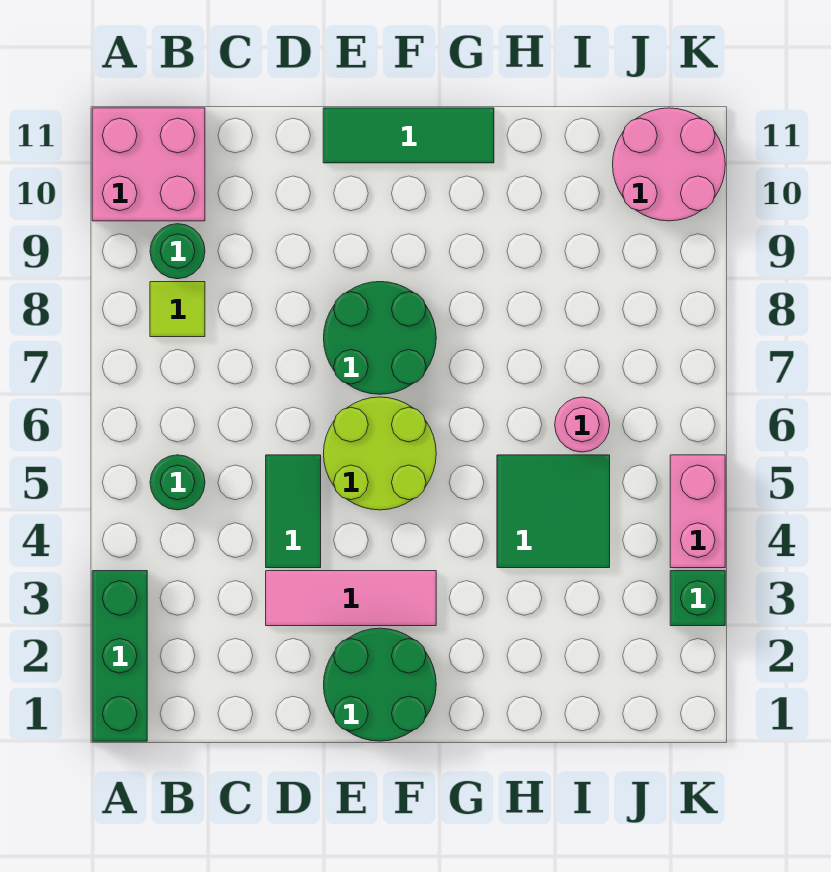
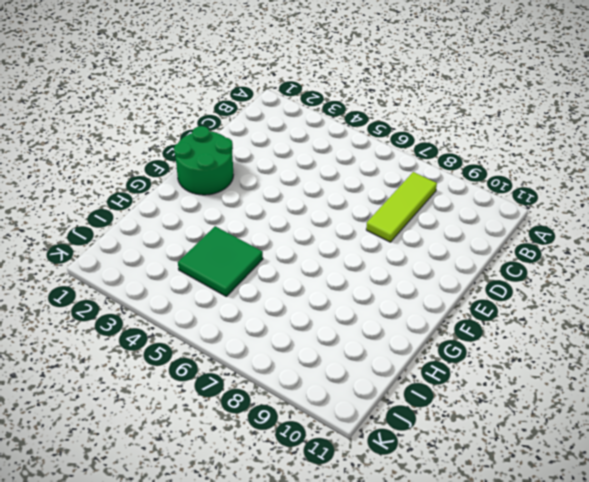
lime 1x3 tile [366,172,437,242] -> lime 1x1 tile [150,282,205,337]
none -> green 1x3 brick [92,571,147,741]
none -> pink 2x2 brick [92,108,205,221]
none -> green 1x1 round brick [150,455,205,510]

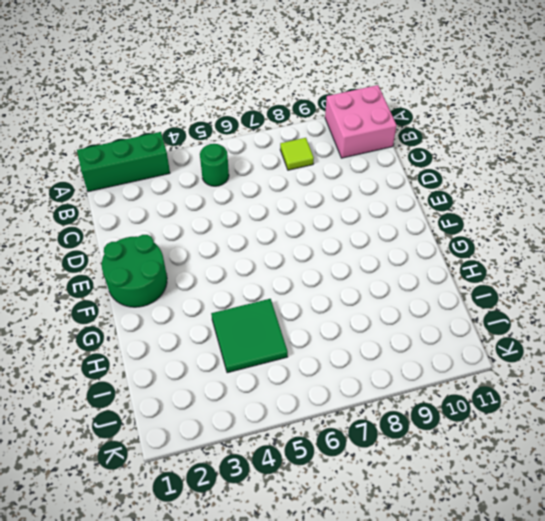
none -> green 1x1 round brick [150,224,205,279]
none -> pink 1x3 tile [266,571,436,626]
none -> green 1x2 tile [266,455,321,568]

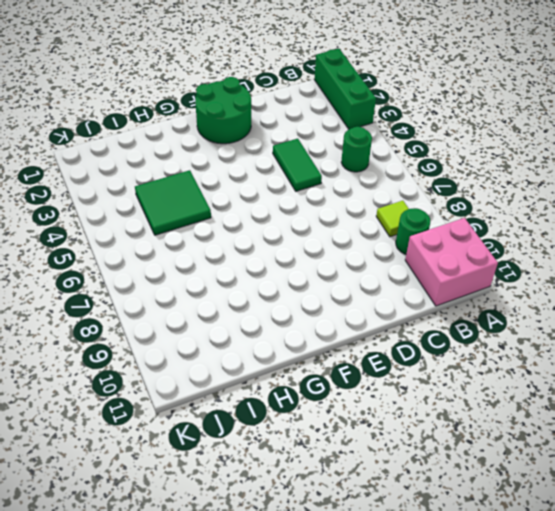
none -> pink 1x3 tile [266,571,436,626]
none -> lime 2x2 round brick [324,397,436,510]
none -> green 2x2 round brick [324,282,436,394]

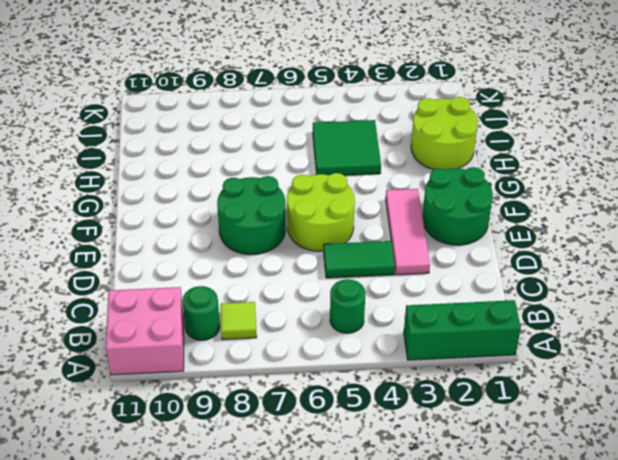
lime 2x2 round brick [411,97,478,170] -> none
none -> green 1x3 tile [323,108,494,163]
none -> pink 1x1 round brick [555,397,610,452]
none -> pink 2x2 round brick [613,108,725,221]

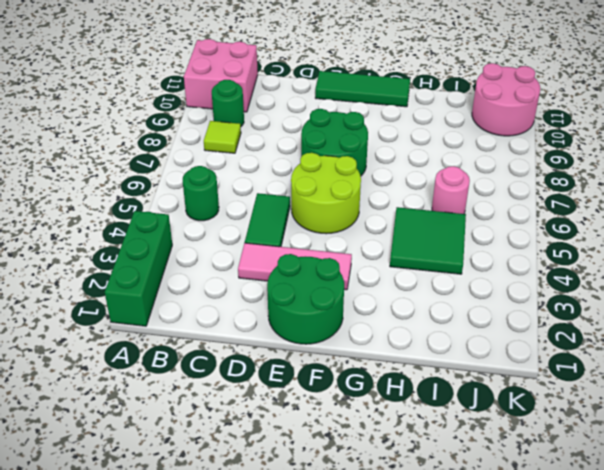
none -> green 1x1 brick [670,571,725,626]
none -> pink 1x2 brick [670,455,725,568]

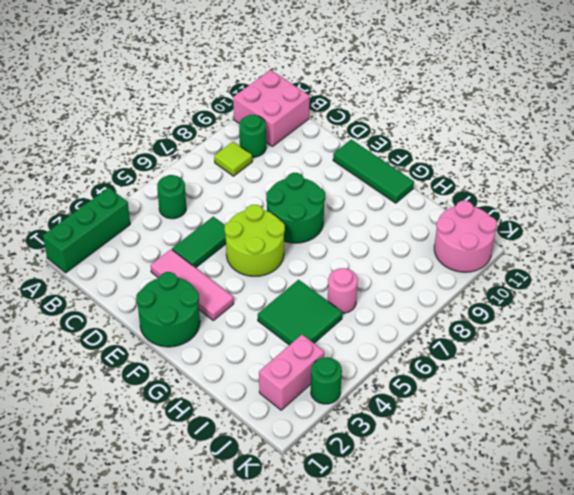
pink 1x2 brick [259,335,324,410] -> pink 1x2 brick moved to [670,455,725,568]
green 1x1 round brick [311,357,342,404] -> green 1x1 brick [670,571,725,626]

